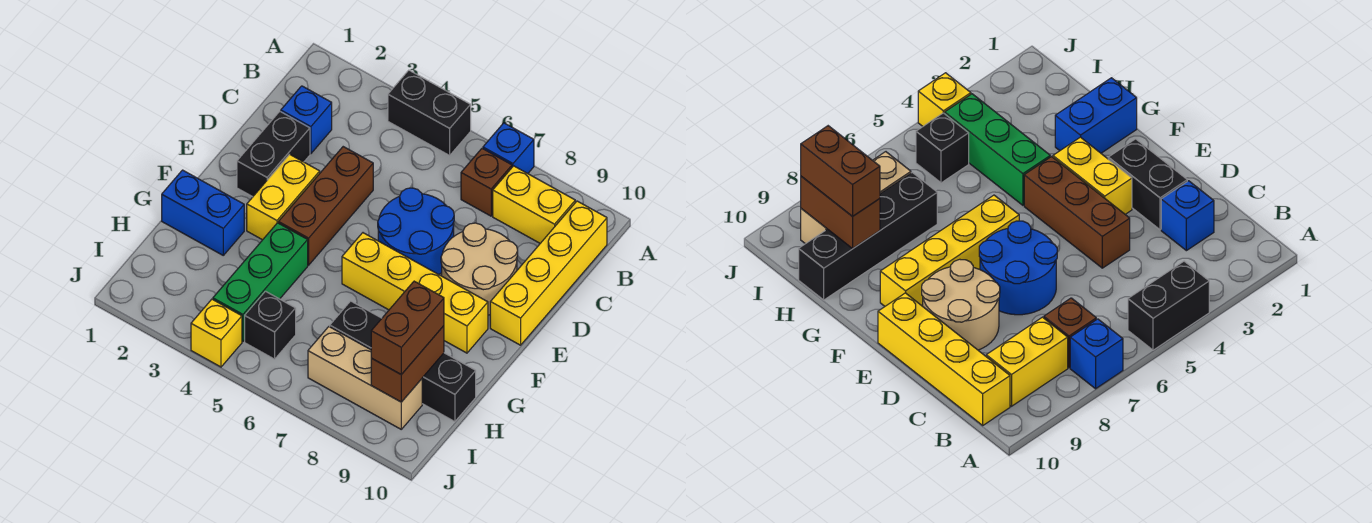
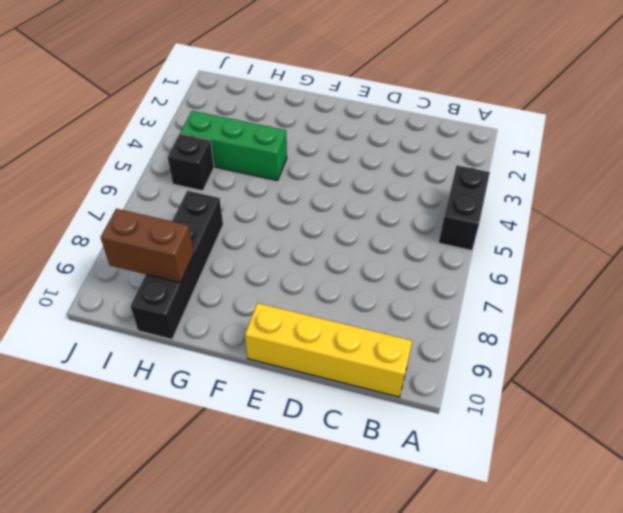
none -> blue 1x1 brick [483,123,534,173]
none -> brown 1x1 brick [461,149,512,216]
none -> yellow 1x2 brick [493,166,575,243]

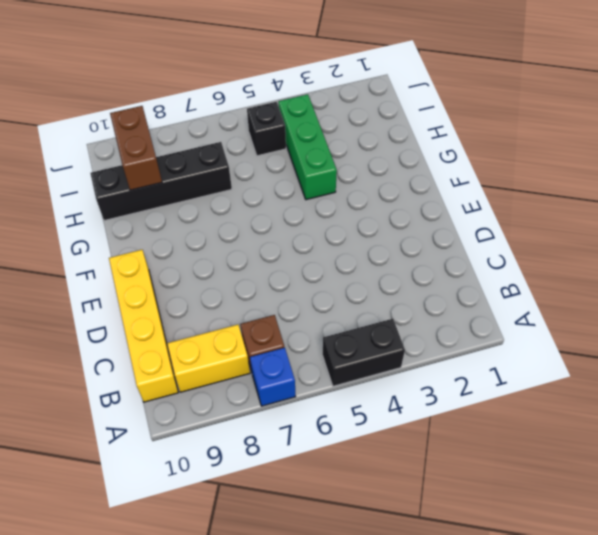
none -> blue 1x1 brick [281,86,332,154]
none -> black 1x2 brick [237,111,310,197]
none -> brown 1x3 brick [278,147,373,265]

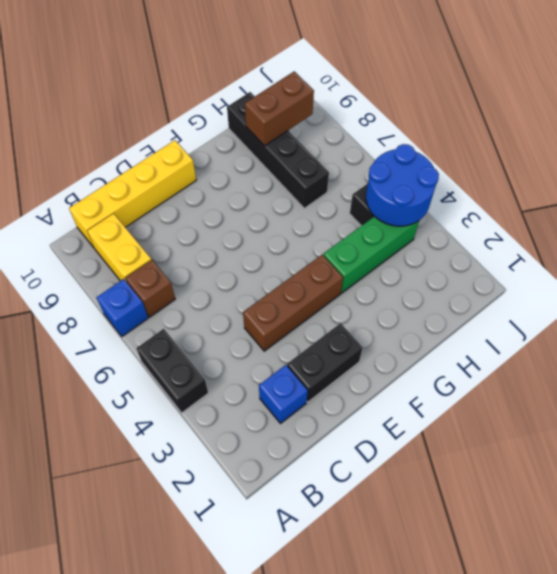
blue 2x2 round brick [366,144,439,226] -> blue 2x2 round brick moved to [378,188,454,274]
none -> tan 2x2 round brick [441,223,518,315]
none -> yellow 1x2 brick [247,154,320,240]
none -> yellow 1x4 brick [342,233,488,353]

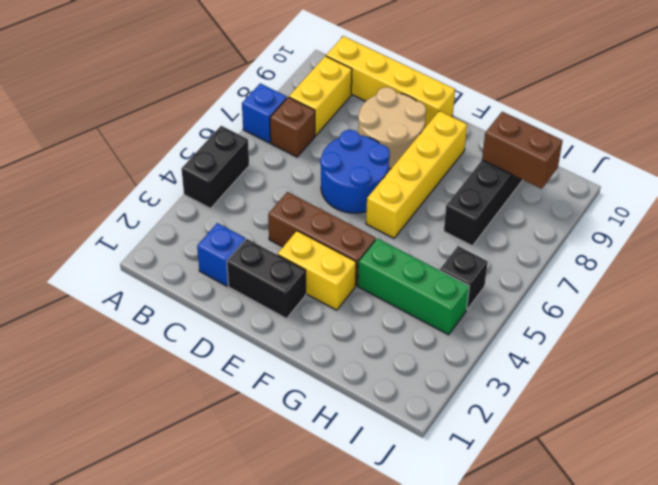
none -> blue 1x2 brick [162,170,244,255]
none -> tan 1x3 brick [308,327,422,429]
none -> yellow 1x1 brick [191,299,242,367]

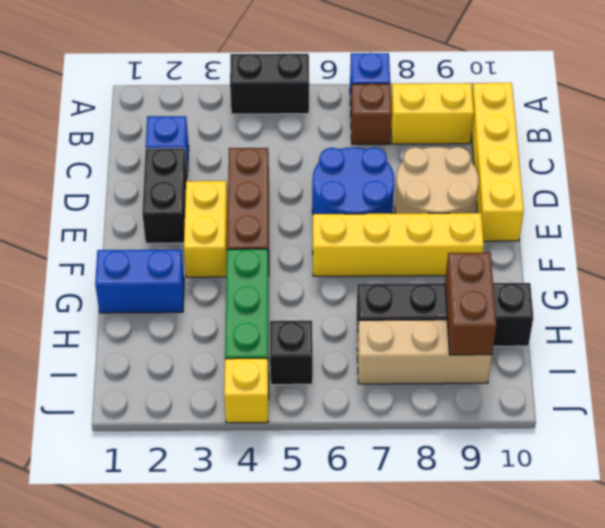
none -> brown 1x2 brick [371,281,444,375]

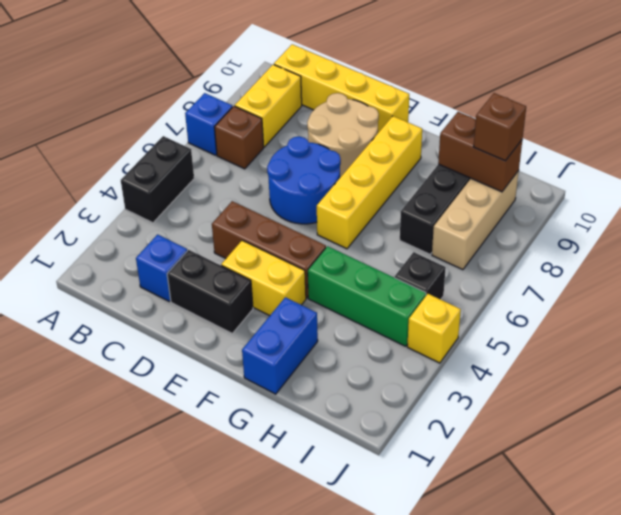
brown 1x1 brick [473,93,526,161] -> brown 1x2 brick [371,281,444,375]

